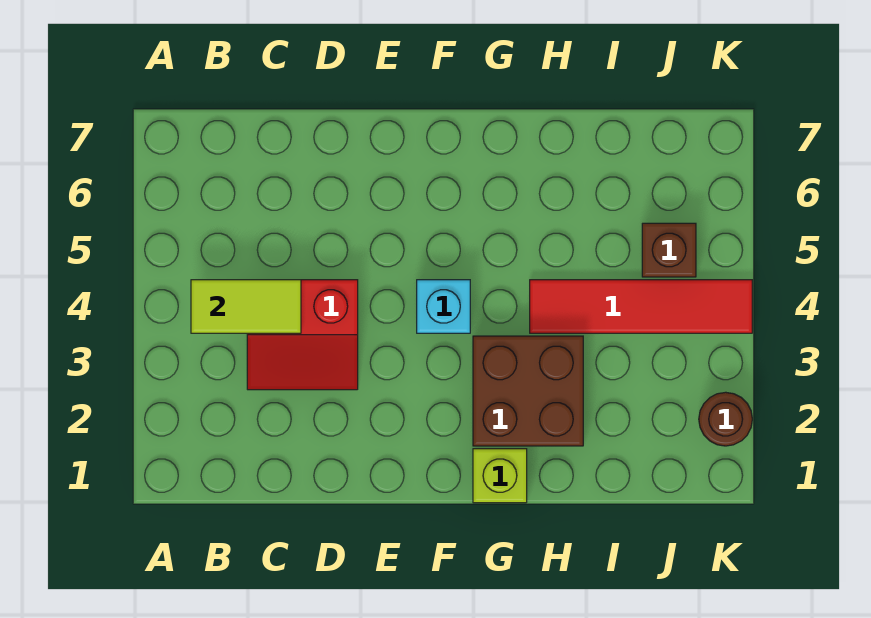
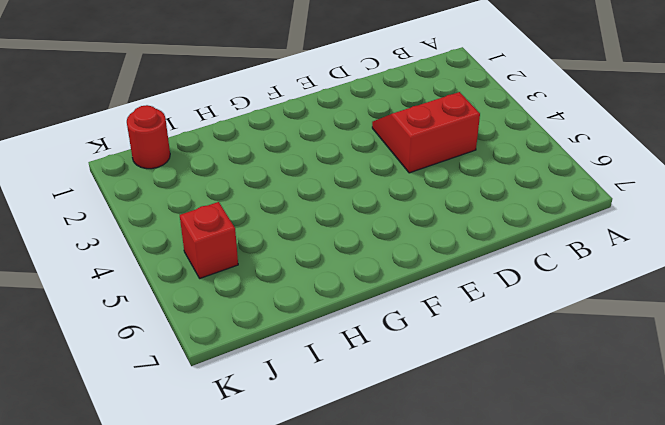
red 1x1 round brick [127,105,170,169] -> none
red 1x1 brick [180,202,238,278] -> brown 1x1 brick [642,223,696,277]
none -> cyan 1x1 brick [417,280,470,333]
none -> lime 1x1 brick [473,449,527,503]

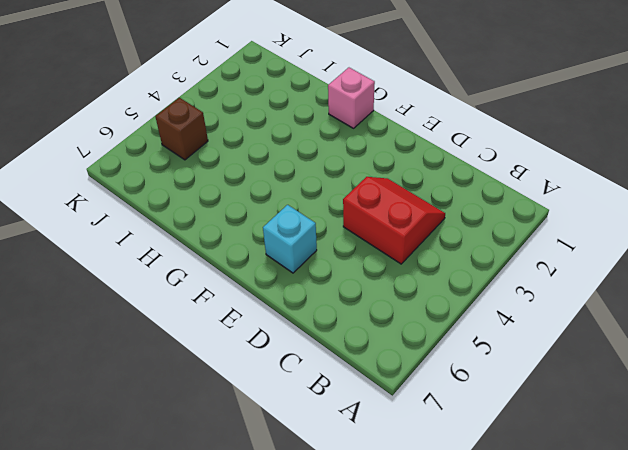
cyan 1x1 brick [263,205,317,273] -> cyan 1x1 brick moved to [417,280,470,333]
pink 1x1 brick [328,68,375,128] -> lime 1x1 brick [473,449,527,503]
none -> brown 2x2 brick [473,336,583,446]
none -> red 1x4 tile [530,280,752,333]

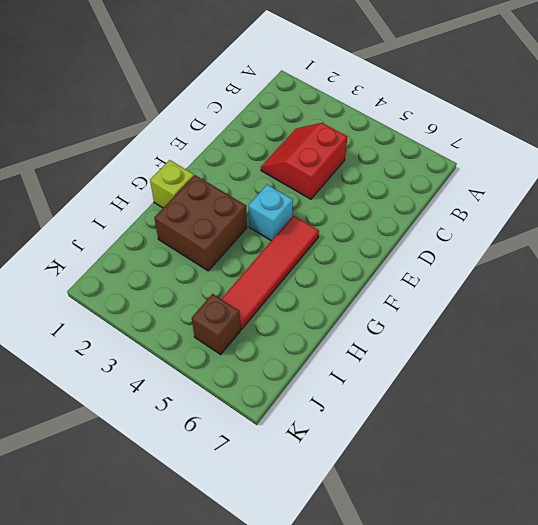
red 1x4 tile [222,216,319,329] -> red 1x4 tile moved to [530,280,752,333]
none -> brown 1x1 round brick [699,392,752,446]
none -> lime 1x2 tile [191,280,301,333]

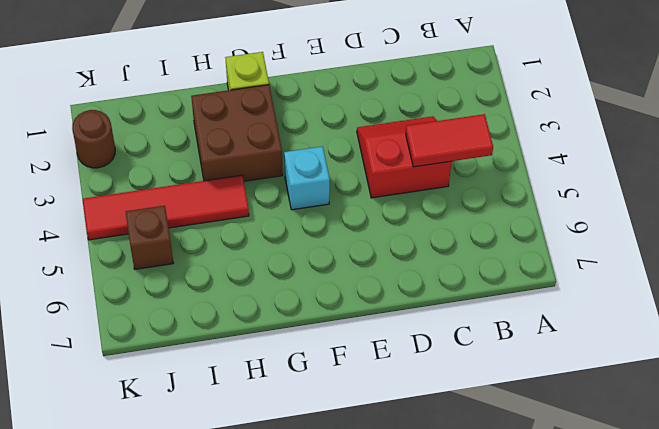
red 1x2 tile [406,114,493,167] -> lime 1x2 tile [191,280,301,333]

